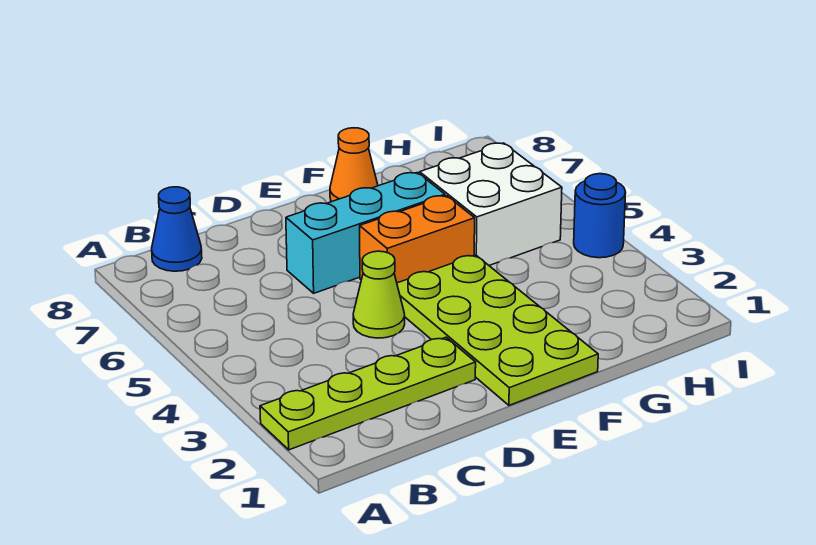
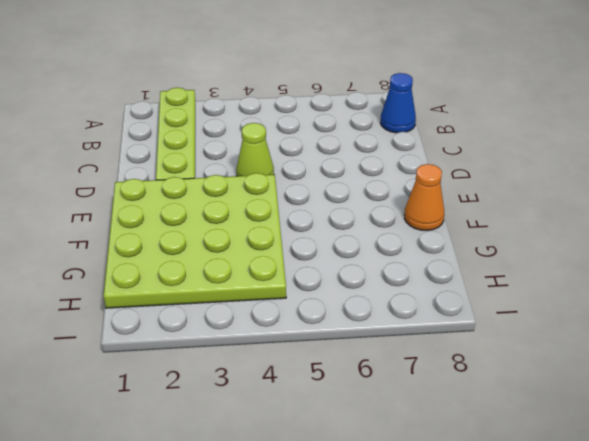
lime 4x4 plate [104,173,286,308] -> lime 2x4 plate [397,255,598,405]
none -> cyan 1x3 brick [286,173,445,293]
none -> orange 1x2 brick [360,196,475,283]

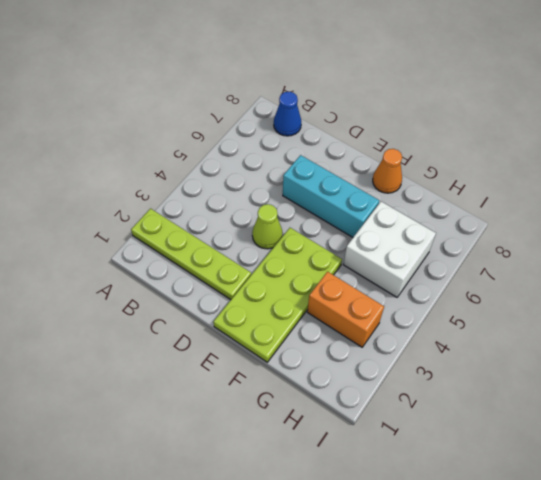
orange 1x2 brick [307,272,384,347] -> orange 1x2 brick moved to [360,196,475,283]
none -> blue 1x1 round brick [574,174,626,258]

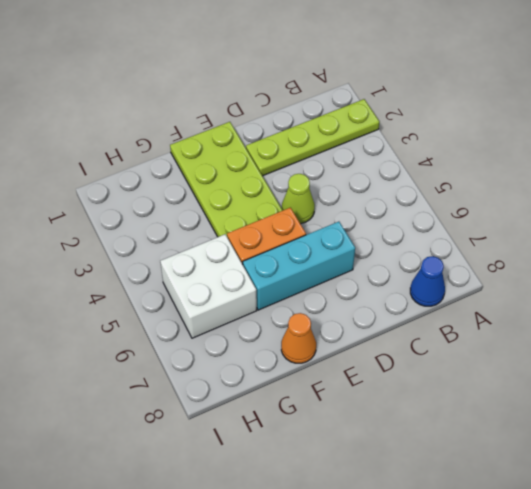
none -> blue 1x1 round brick [574,174,626,258]

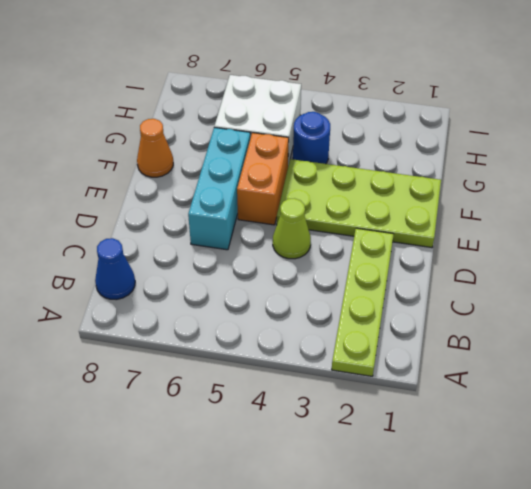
blue 1x1 round brick [293,112,330,164] -> blue 1x1 round brick moved to [574,174,626,258]

